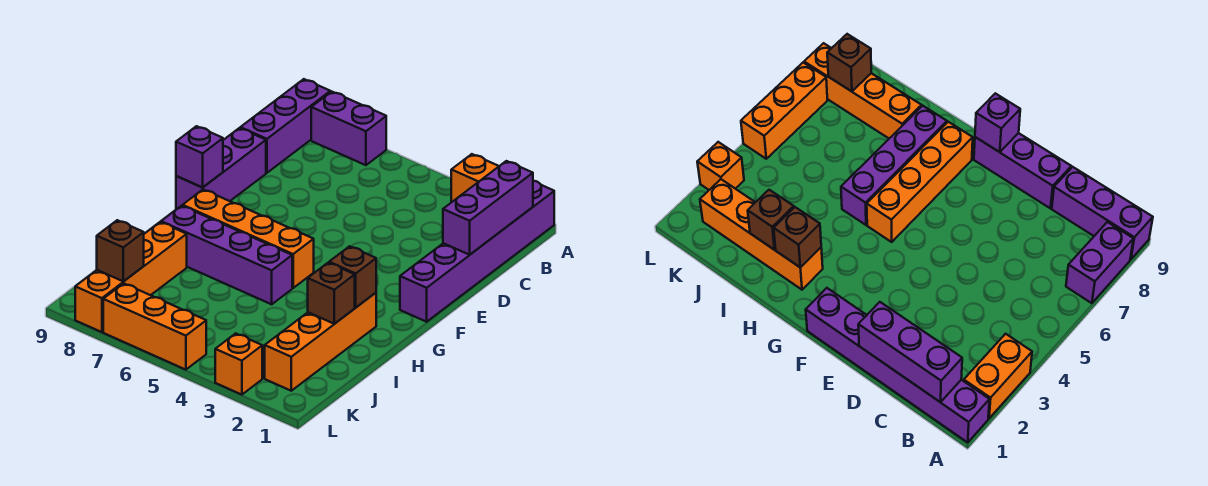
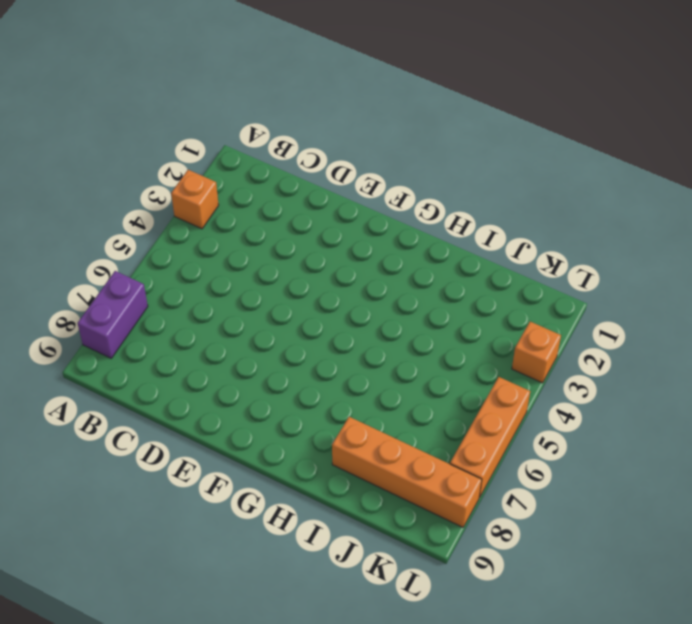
orange 1x1 brick [171,170,219,229] -> orange 1x2 brick [451,154,499,202]
none -> purple 1x6 brick [400,181,554,322]
none -> purple 1x3 brick [240,79,330,173]
none -> purple 1x3 brick [176,128,266,209]

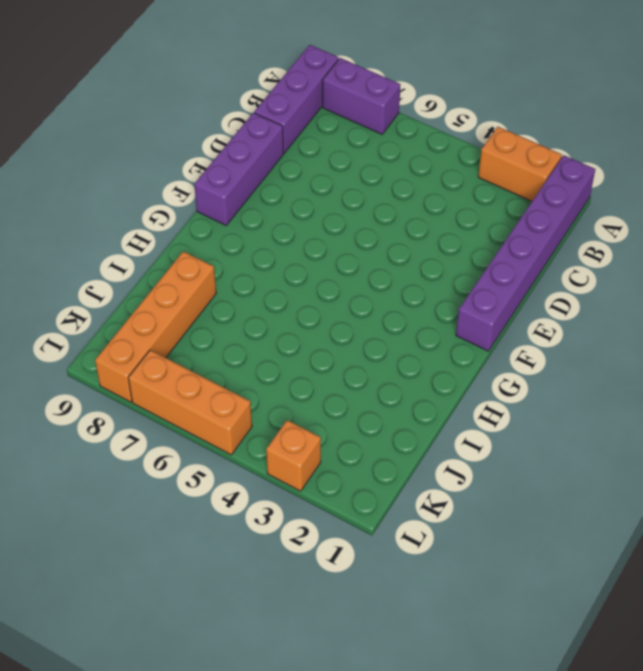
none -> orange 1x4 brick [183,190,314,288]
none -> orange 1x4 brick [265,293,376,391]
none -> purple 1x4 brick [161,206,292,304]

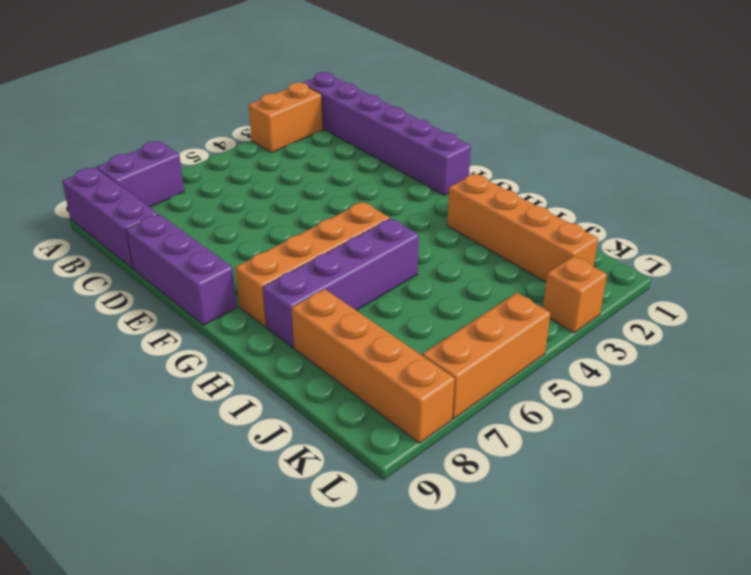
none -> purple 1x3 brick [443,161,533,255]
none -> purple 1x1 brick [176,126,223,187]
none -> brown 1x1 brick [329,246,376,307]

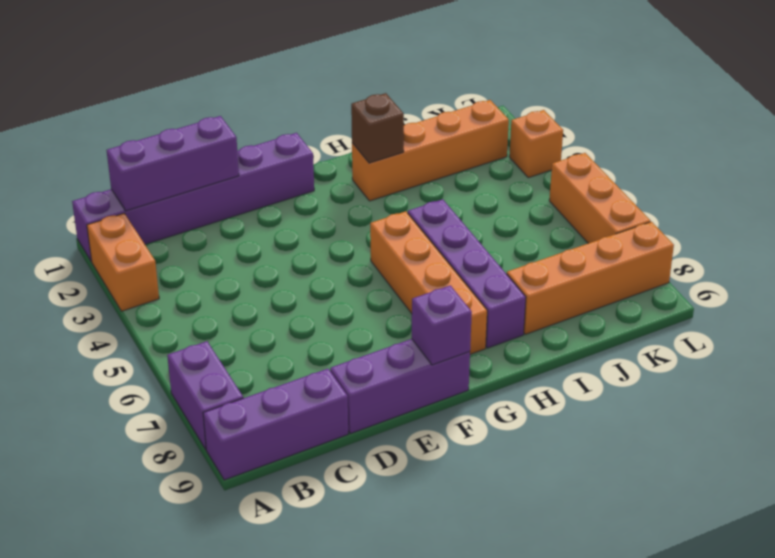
none -> brown 1x1 brick [308,263,355,324]
none -> brown 1x1 brick [97,220,144,282]

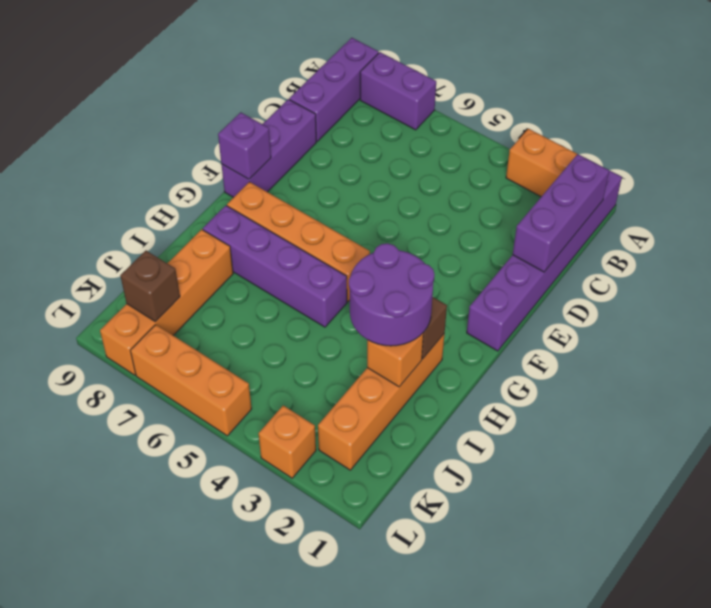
purple 2x2 round brick [349,243,435,346] -> none
orange 1x1 brick [367,333,423,387] -> brown 1x1 brick [308,263,355,324]

